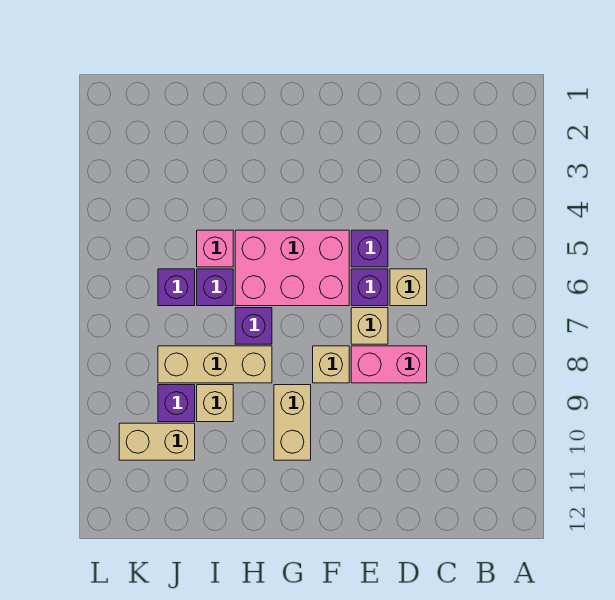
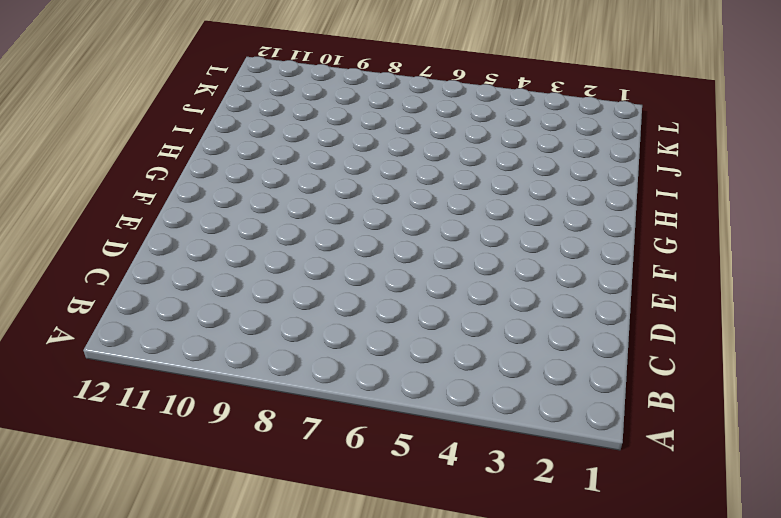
none -> tan 1x1 brick [390,269,427,306]
none -> pink 1x2 brick [351,346,427,383]
none -> purple 1x1 brick [351,230,388,267]

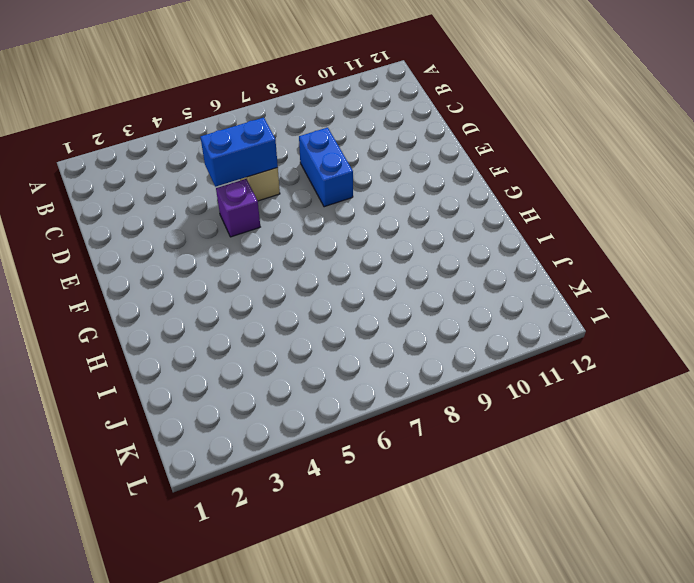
blue 1x2 brick [201,118,278,187] -> none
blue 1x2 brick [299,128,353,207] -> pink 1x2 brick [351,346,427,383]
none -> purple 1x1 brick [351,269,388,306]
none -> tan 1x1 brick [351,308,388,344]
none -> pink 2x3 brick [235,230,349,306]

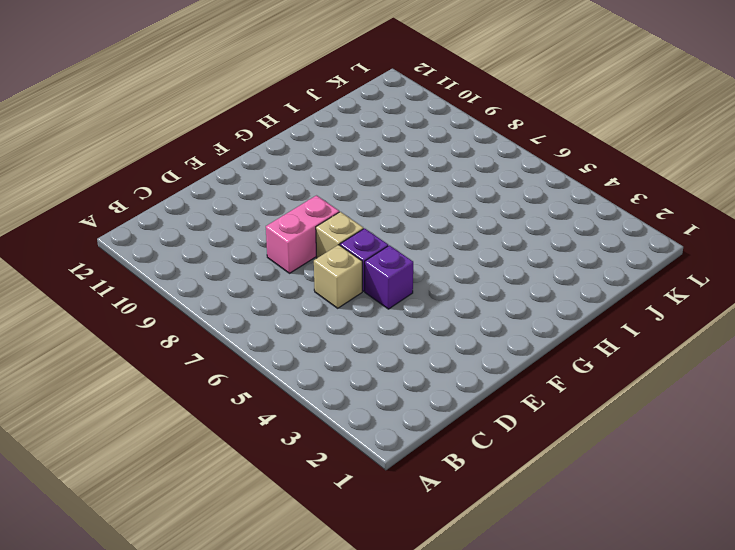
none -> pink 2x3 brick [235,230,349,306]
none -> tan 1x1 brick [313,346,349,383]
none -> tan 1x2 brick [274,385,311,460]

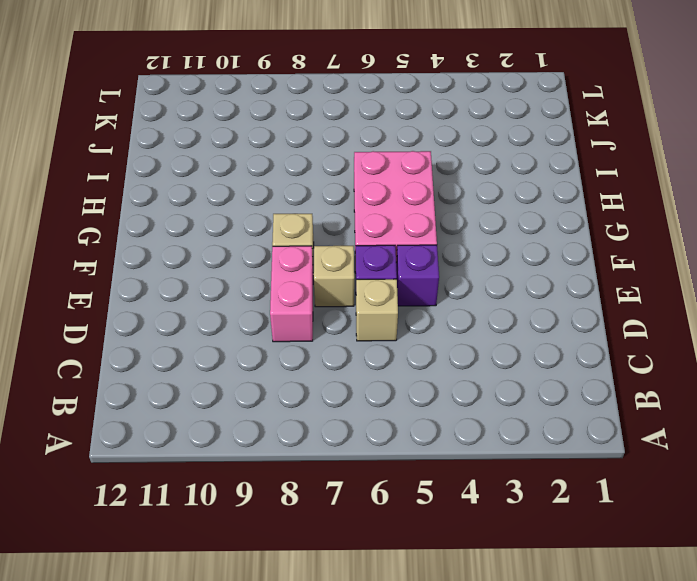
none -> tan 1x2 brick [274,385,311,460]
none -> purple 1x1 brick [235,308,272,344]
none -> tan 1x3 brick [158,346,272,383]

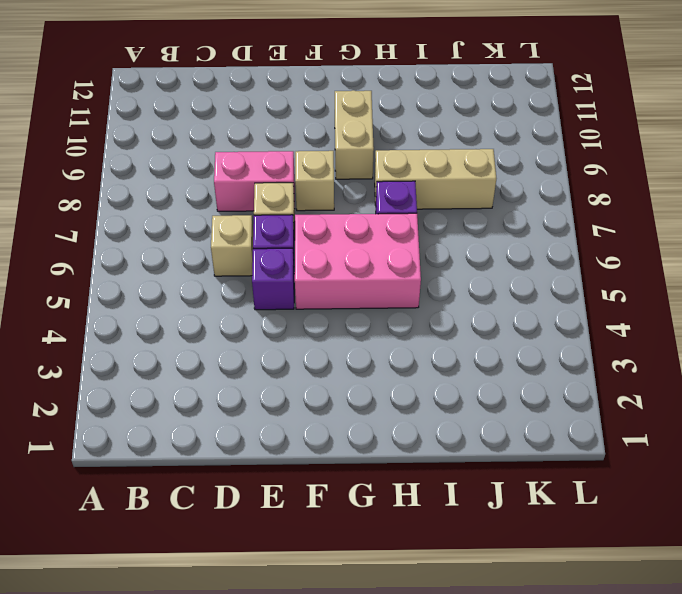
none -> pink 1x1 brick [197,230,233,267]
none -> purple 1x1 brick [197,269,233,306]
none -> tan 1x1 brick [197,385,233,422]

